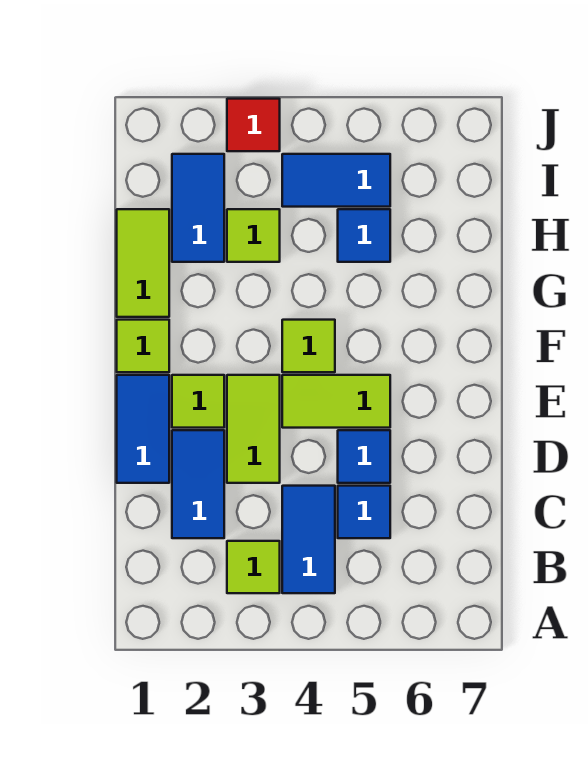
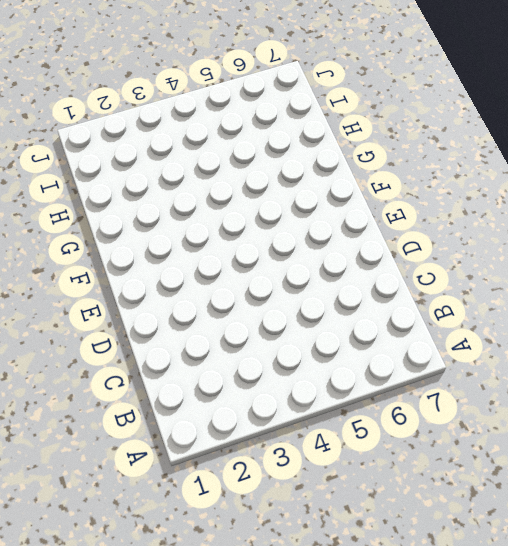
none -> lime 1x1 tile [227,541,280,593]
none -> blue 1x2 tile [282,486,335,593]
none -> blue 1x2 tile [172,430,224,538]

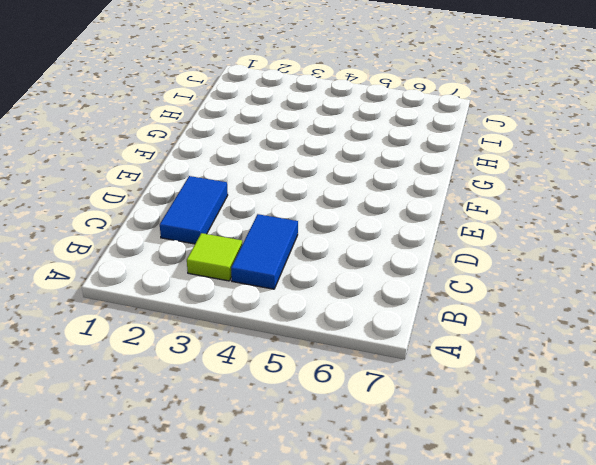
none -> blue 1x1 tile [338,486,390,538]
none -> blue 1x2 tile [117,375,169,483]
none -> lime 1x2 tile [227,375,280,483]

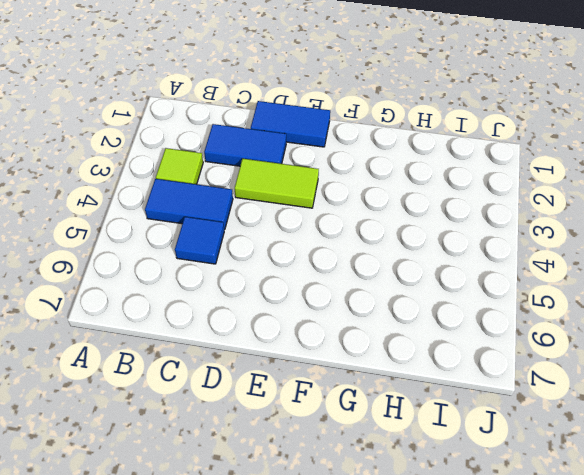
none -> blue 1x1 tile [338,430,390,483]
none -> lime 1x1 tile [172,375,224,428]
none -> lime 1x2 tile [282,375,390,428]

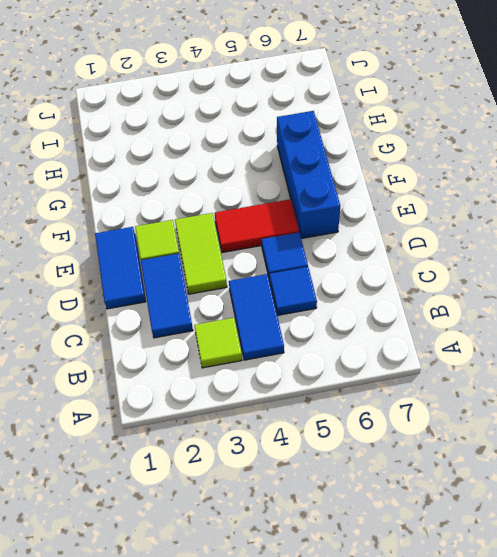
red 1x2 tile [215,199,299,253] -> lime 1x2 tile [282,375,390,428]
blue 1x3 brick [277,111,340,239] -> none
none -> lime 1x1 tile [117,320,169,372]
none -> lime 1x1 tile [282,320,335,372]
none -> lime 1x2 tile [117,209,169,317]

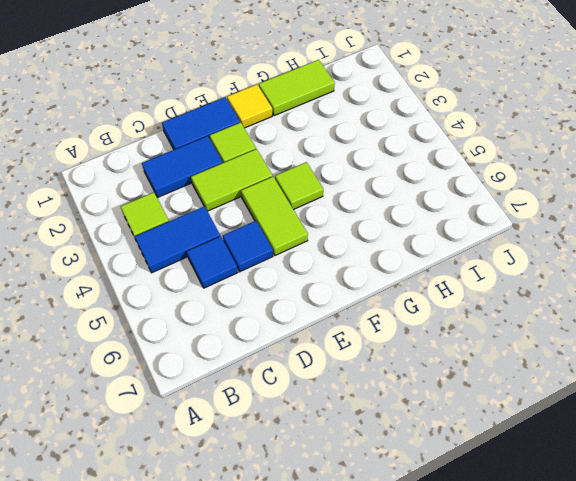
yellow 1x1 tile [227,85,272,128] -> lime 1x1 tile [117,320,169,372]
none -> blue 1x2 tile [172,154,224,262]
none -> lime 1x1 tile [227,209,280,262]
none -> blue 1x1 tile [338,209,390,262]

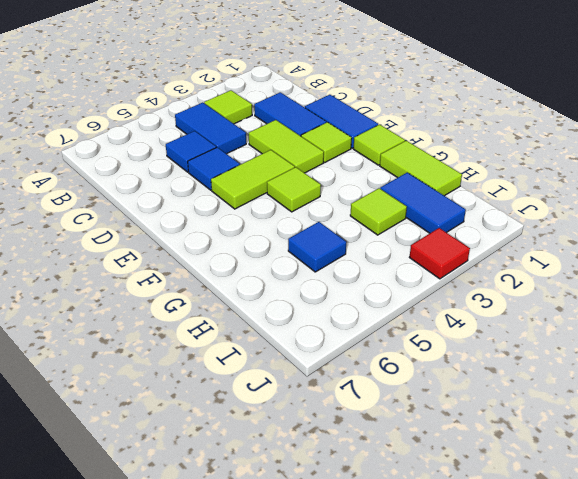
none -> blue 1x2 tile [282,154,390,207]

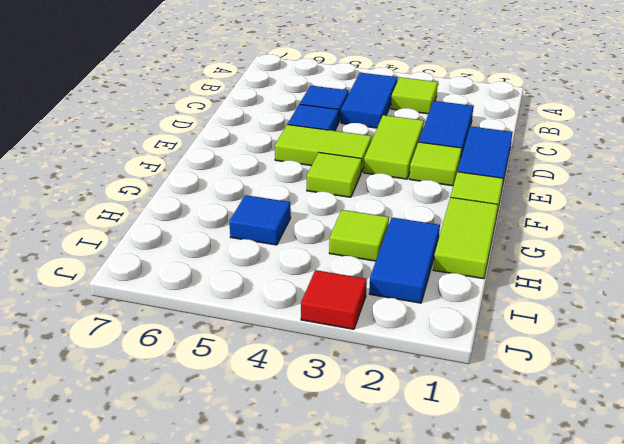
none -> blue 1x2 tile [282,154,390,207]

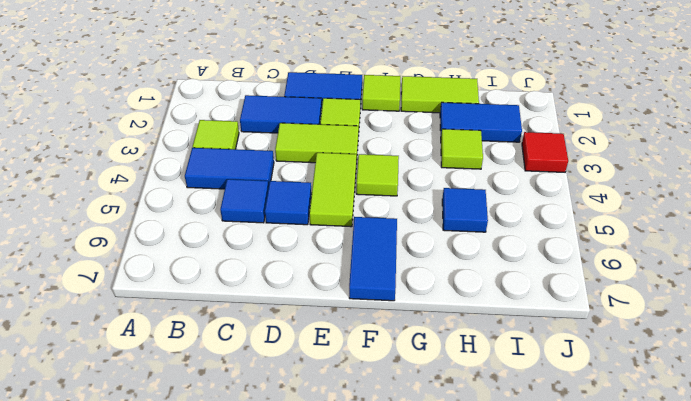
blue 1x2 tile [349,217,397,301] -> blue 1x2 tile moved to [282,154,390,207]

